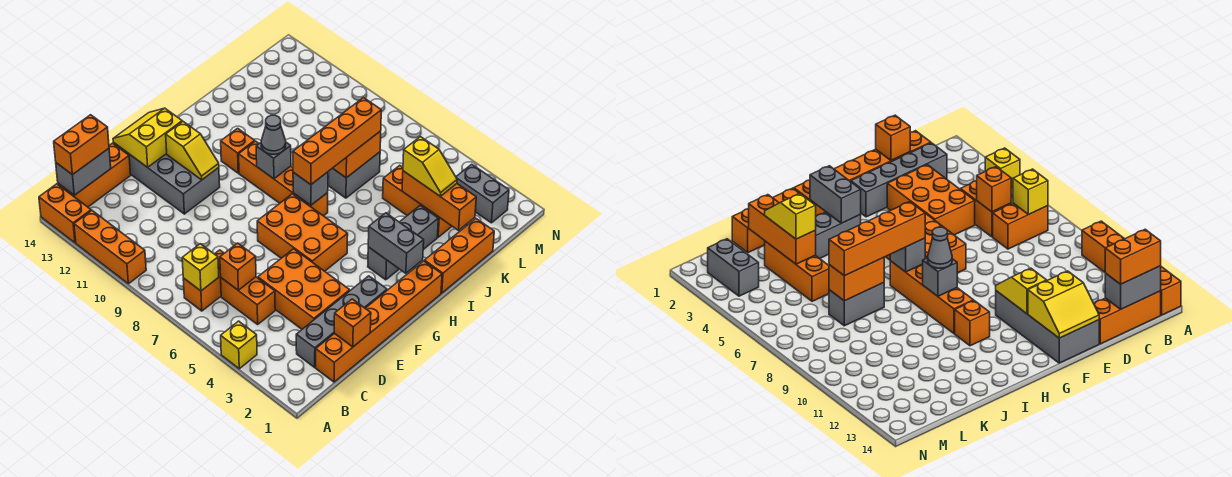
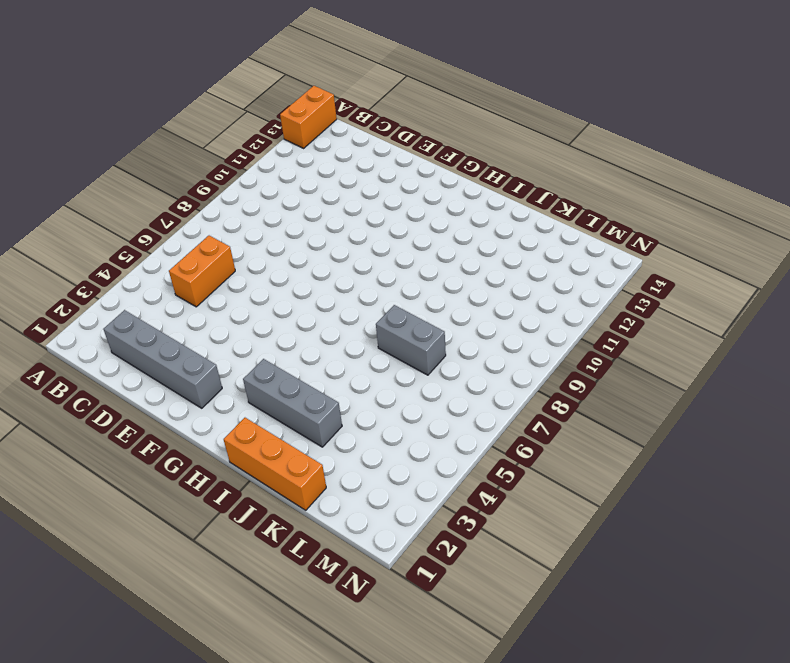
none -> yellow 1x1 brick [221,321,257,369]
none -> orange 1x3 brick [74,211,146,284]
none -> orange 1x2 brick [183,250,224,311]
none -> orange 1x3 brick [58,143,131,207]

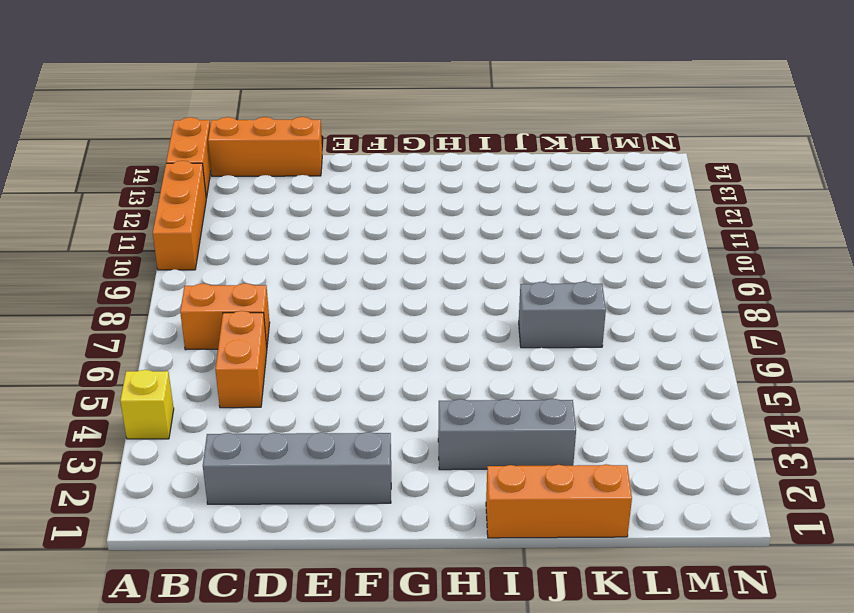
none -> orange 1x6 brick [316,261,442,382]
none -> orange 2x3 brick [258,249,350,329]
none -> grey 2x4 brick [113,143,220,214]
none -> orange 2x3 brick [257,194,348,271]

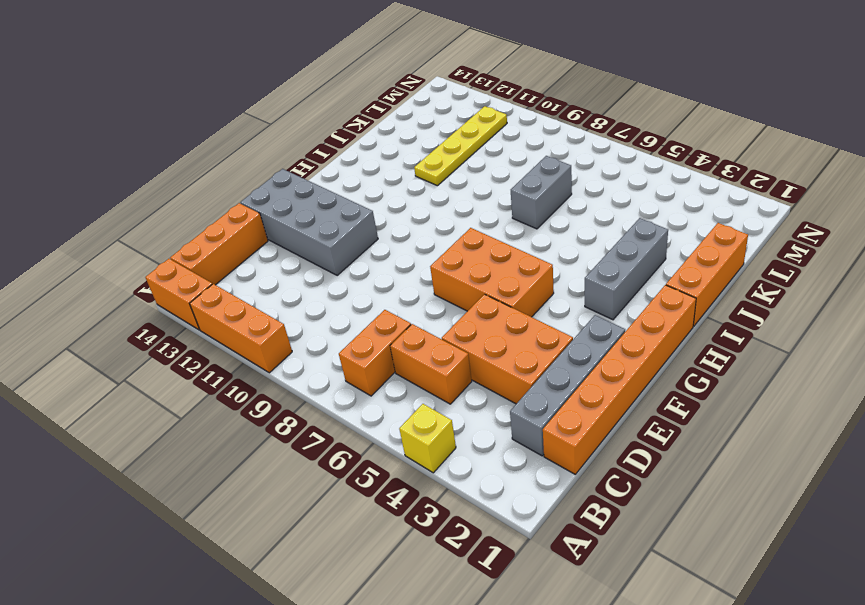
yellow 1x4 plate [414,106,507,186] -> none
none -> orange 1x4 brick [239,141,328,216]
none -> orange 1x1 brick [221,128,255,173]
none -> orange 1x3 brick [383,165,452,237]
none -> grey 1x2 brick [456,164,509,223]

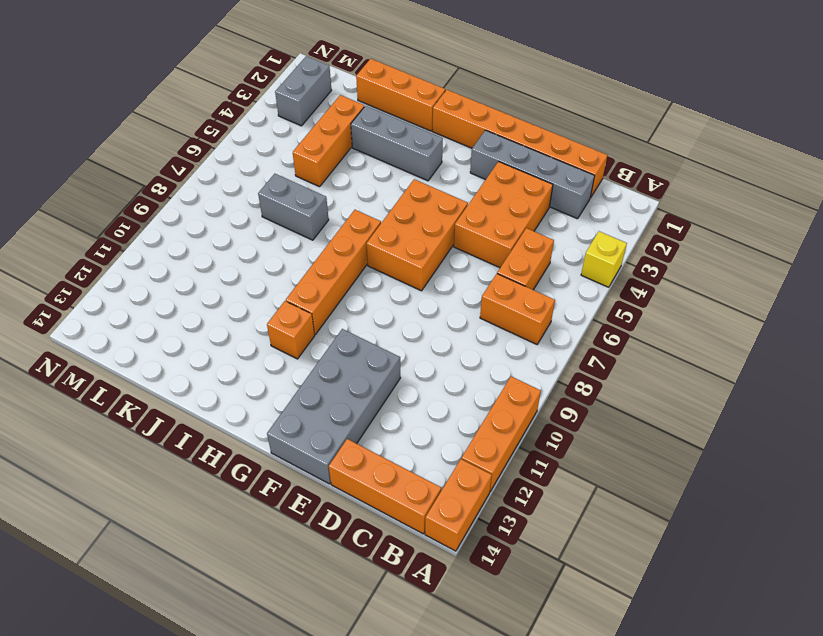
none -> yellow 1x1 brick [182,244,219,291]
none -> grey 1x2 brick [56,149,111,195]
none -> orange 1x1 brick [220,243,256,290]
none -> orange 1x1 brick [334,299,371,347]

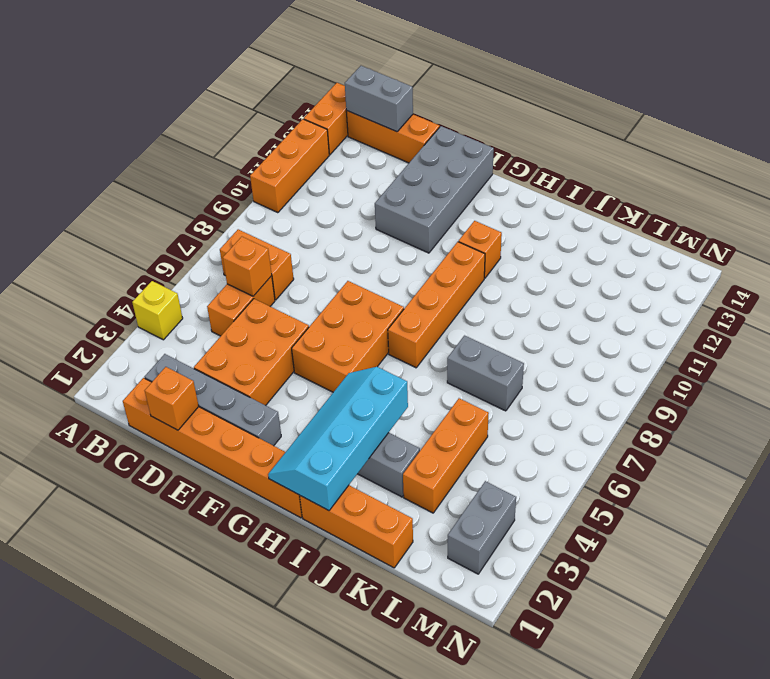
cyan 2x4 slope [268,367,408,511] -> grey 1x2 brick [368,213,424,273]
none -> yellow 1x1 brick [182,244,219,291]
none -> yellow 2x2 slope [113,108,182,167]
none -> yellow 1x2 slope [166,122,219,180]
none -> grey 1x1 brick [293,172,328,205]

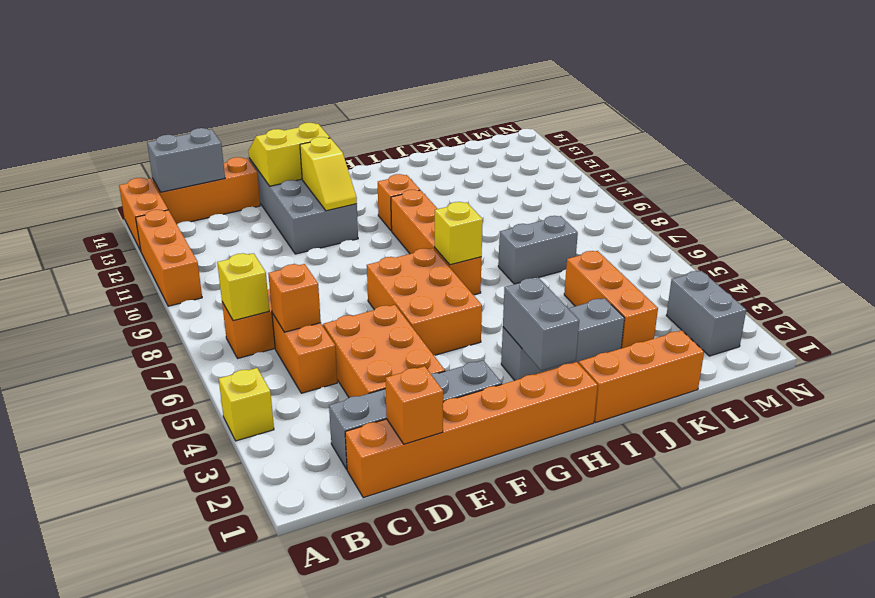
yellow 1x1 brick [435,202,483,265] -> grey 1x1 brick [293,172,328,205]
none -> grey 1x1 brick [256,142,291,179]
none -> orange 1x2 brick [333,131,381,178]
none -> orange 1x3 brick [402,171,476,230]
none -> orange 1x2 brick [54,115,109,175]

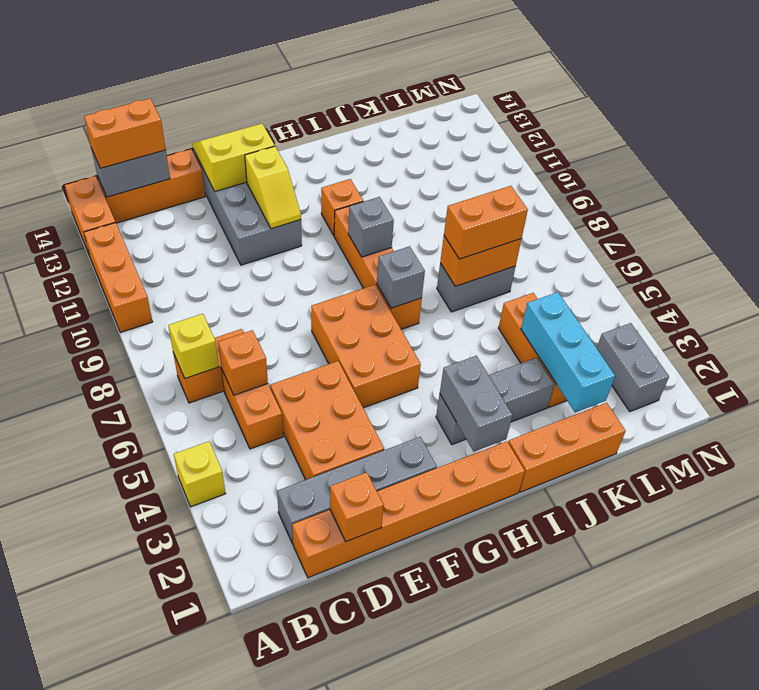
orange 1x2 brick [444,186,528,259] -> orange 1x4 brick [293,98,381,185]
cyan 1x3 brick [521,292,615,413] -> orange 1x3 brick [402,171,476,230]
none -> grey 1x1 cone [261,115,286,154]
none -> yellow 1x2 slope [403,137,457,196]

